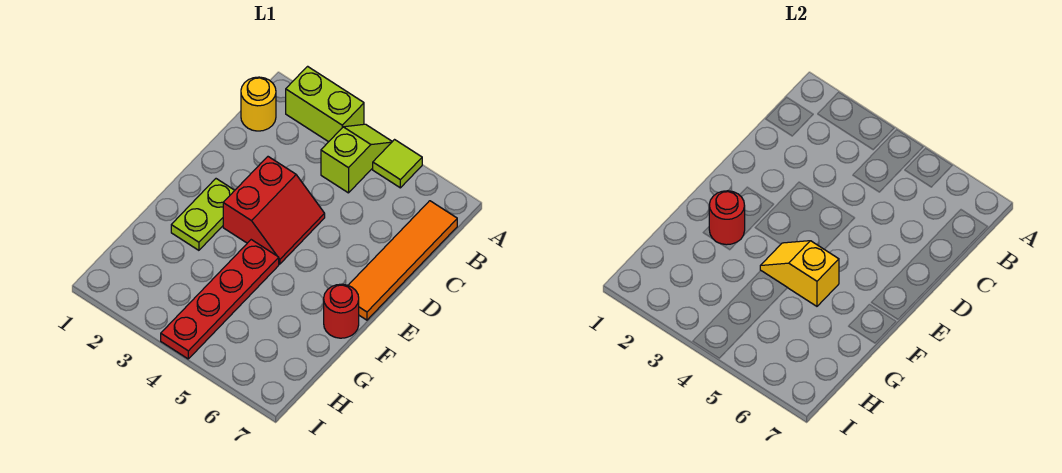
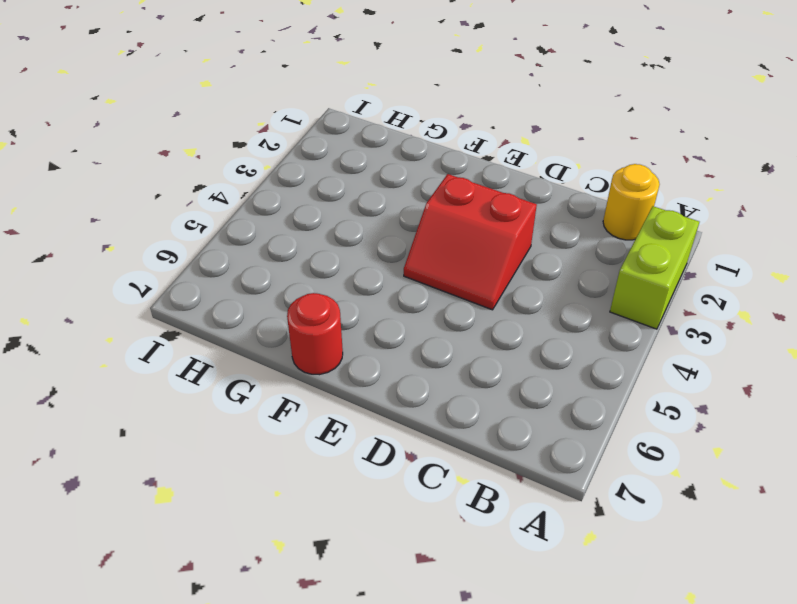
none -> lime 1x2 slope [321,124,392,193]
none -> lime 1x1 tile [373,140,422,188]

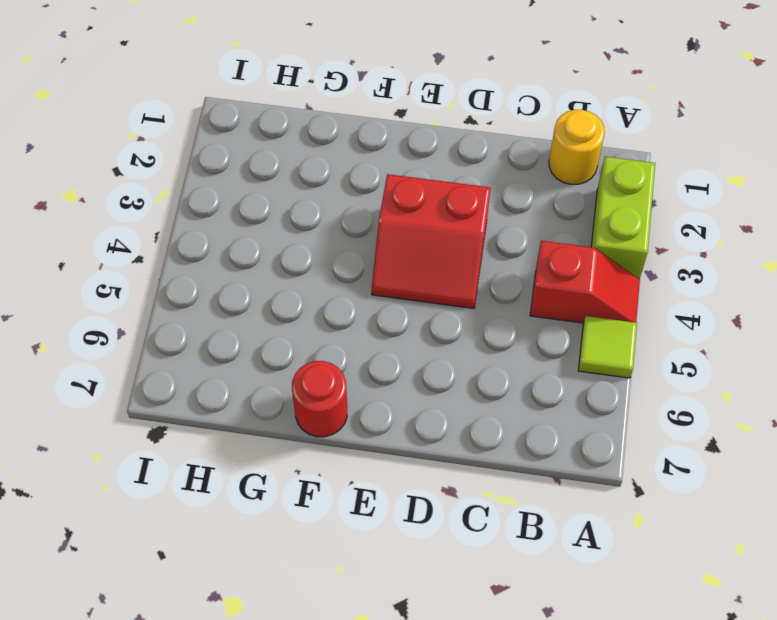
red 1x2 slope [530,241,640,323] -> lime 1x2 slope [321,124,392,193]
none -> orange 1x4 tile [348,201,457,320]
none -> lime 1x2 plate [171,179,235,250]

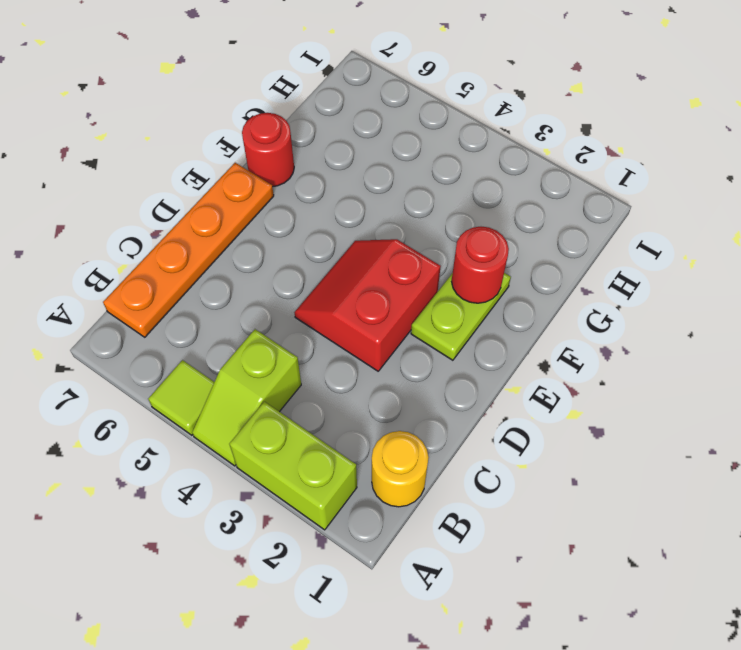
orange 1x4 plate [103,163,274,337] -> orange 1x4 tile [348,201,457,320]
none -> red 1x4 plate [161,240,279,359]
none -> yellow 1x2 slope [760,241,839,306]

